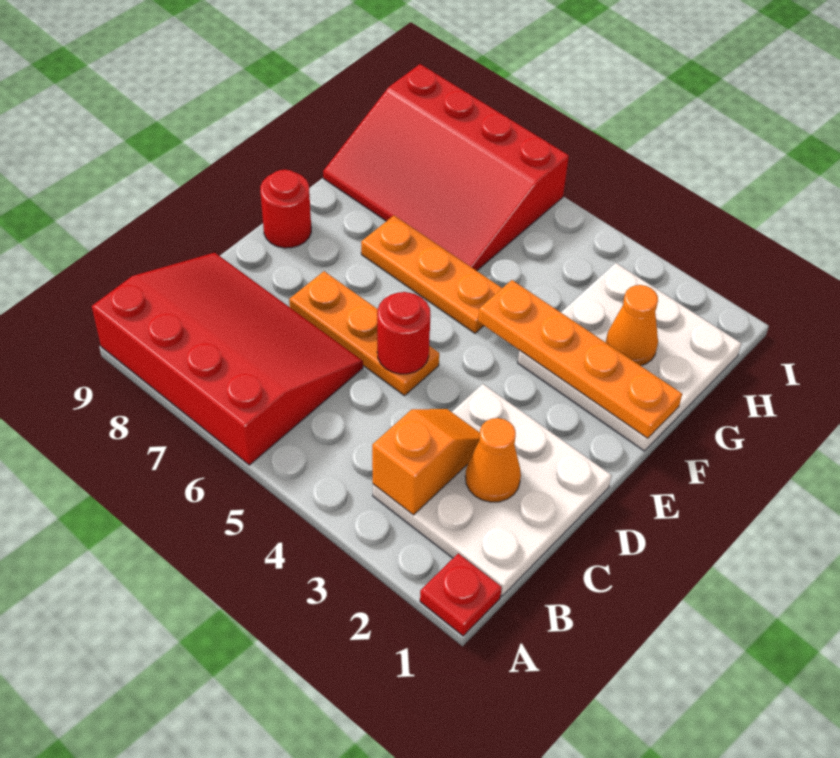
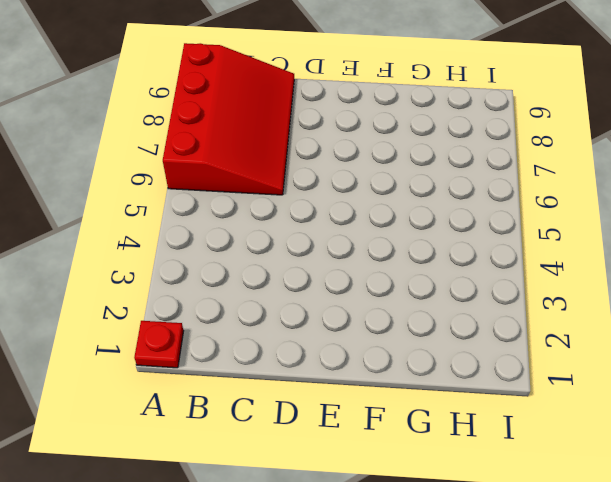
none -> white 3x3 plate [373,384,612,596]
none -> orange 1x3 plate [289,271,439,396]
none -> red 1x1 round brick [260,170,311,248]

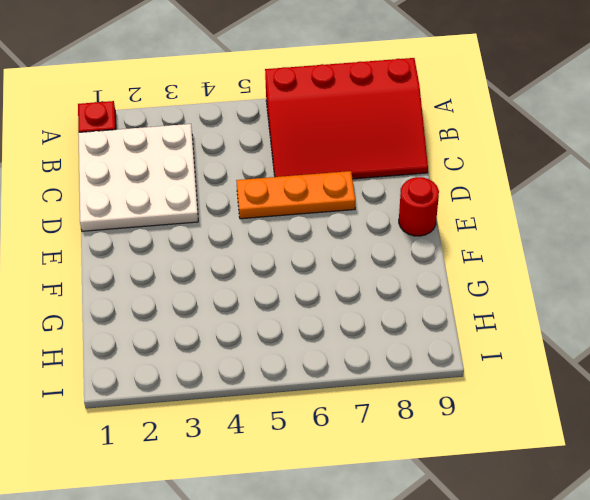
none -> white 3x3 plate [518,263,741,451]
none -> orange 1x3 plate [361,216,502,333]
none -> red 3x4 slope [323,64,569,271]

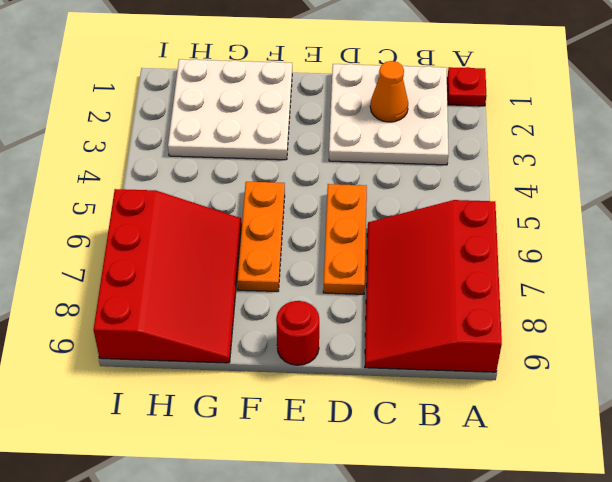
none -> orange 1x2 slope [372,409,480,515]
none -> red 1x1 round brick [377,292,430,374]
none -> orange 1x4 plate [478,280,682,438]

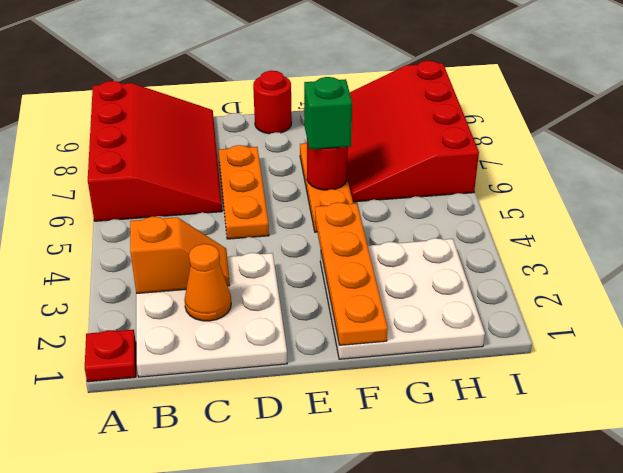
red 1x1 round brick [307,141,348,190] -> red 1x1 round brick moved to [377,292,430,374]
green 1x1 brick [304,77,352,150] -> none
none -> orange 1x1 cone [606,285,658,366]

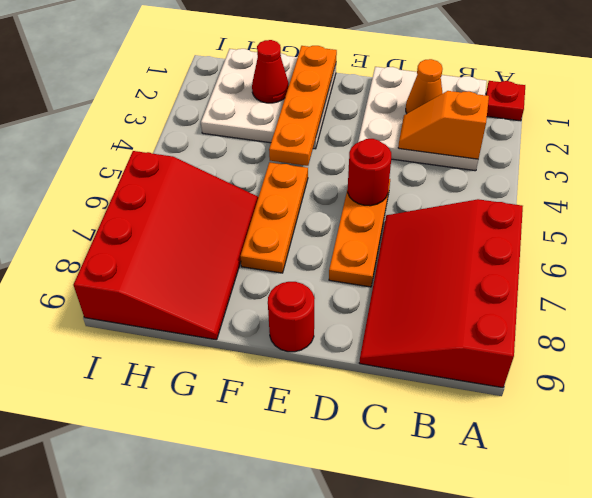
red 1x1 cone [252,40,289,103] -> orange 1x1 cone [606,285,658,366]

